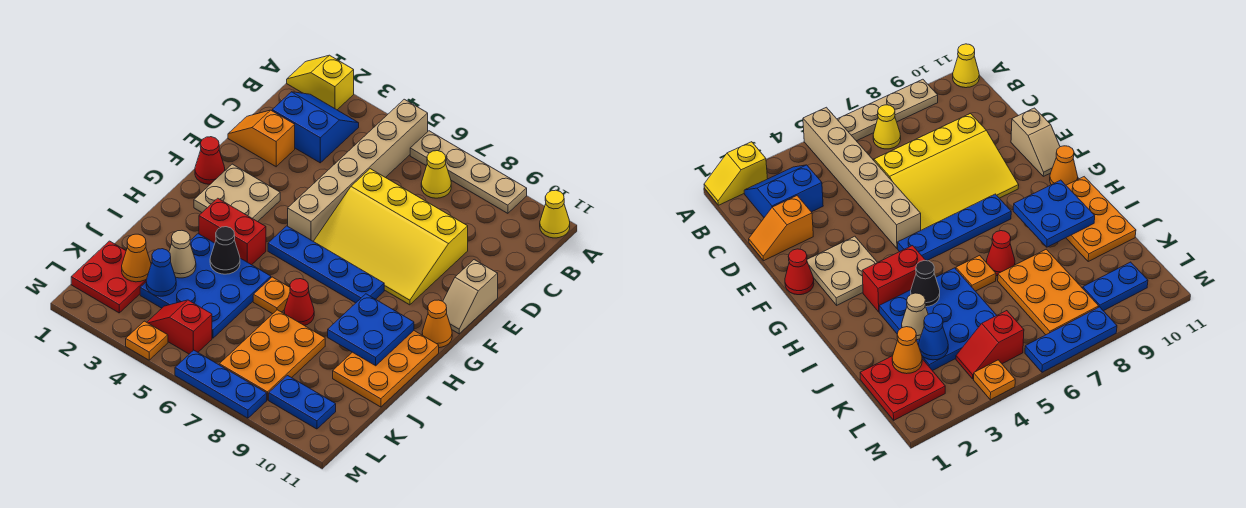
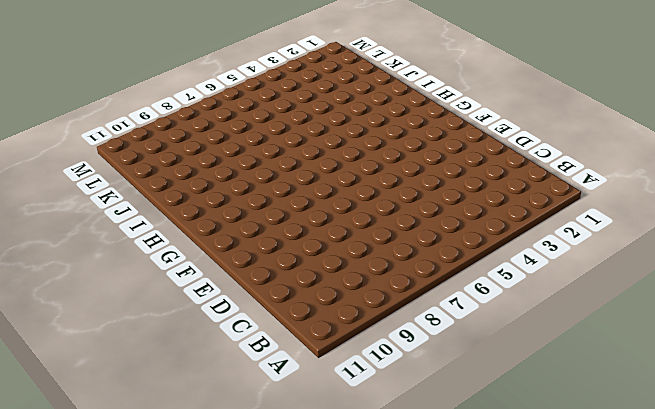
none -> yellow 1x2 slope [287,55,354,110]
none -> tan 1x6 brick [288,99,428,241]
none -> tan 1x4 plate [410,131,527,213]

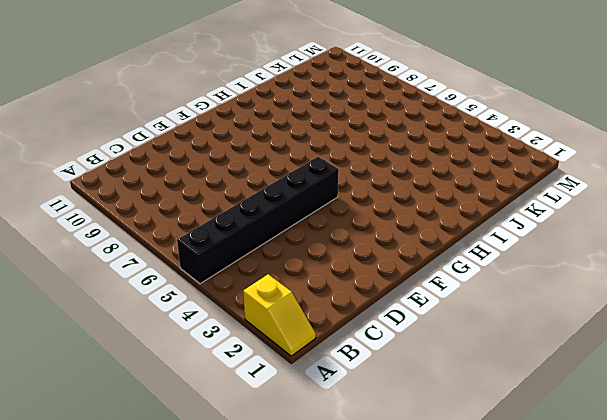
black 1x6 brick [177,157,339,284] -> tan 1x6 brick [288,99,428,241]
none -> tan 1x4 plate [410,131,527,213]
none -> yellow 1x1 cone [540,190,570,238]
none -> blue 2x2 slope [272,92,359,163]

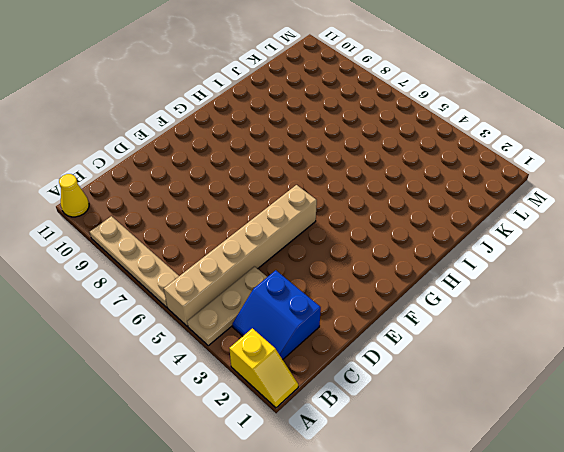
tan 1x3 plate [187,266,267,346] -> none
none -> yellow 1x1 cone [421,151,451,198]
none -> orange 1x2 slope [228,110,295,167]
none -> yellow 3x4 slope [314,169,468,305]

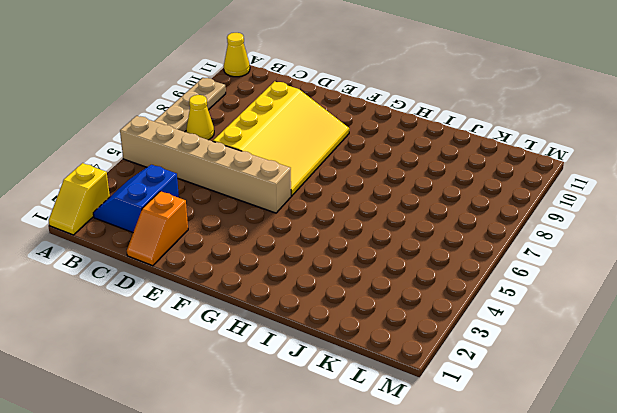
none -> tan 1x2 slope [443,260,498,334]
none -> red 1x1 cone [195,137,225,184]
none -> tan 2x2 plate [194,164,280,222]

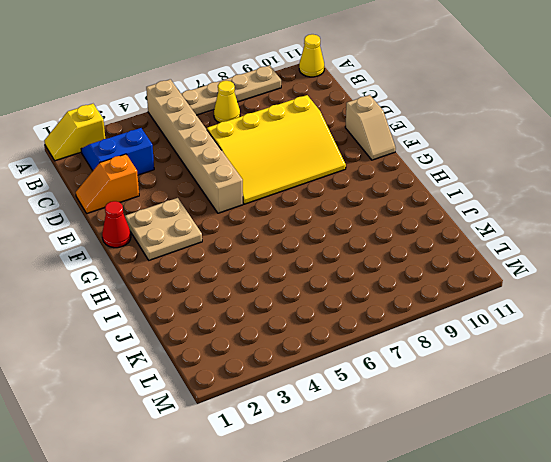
none -> blue 1x4 plate [268,226,384,303]
none -> orange 1x1 cone [422,300,452,348]
none -> red 1x2 brick [199,198,266,265]

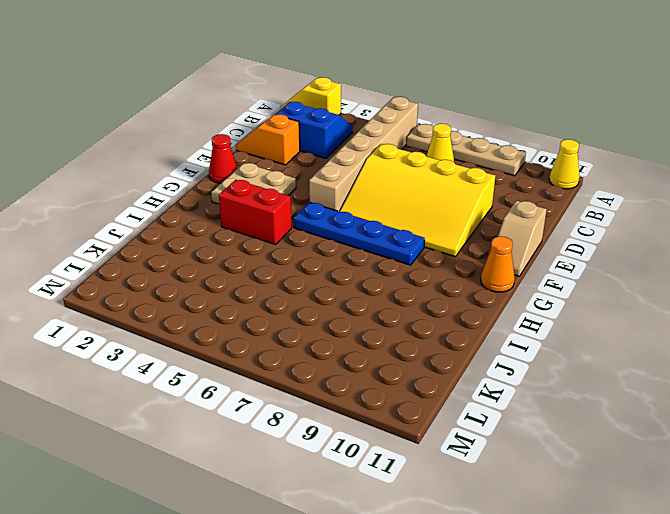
none -> orange 2x3 plate [333,331,439,407]
none -> blue 3x3 plate [140,234,271,338]
none -> orange 1x1 plate [253,277,290,314]

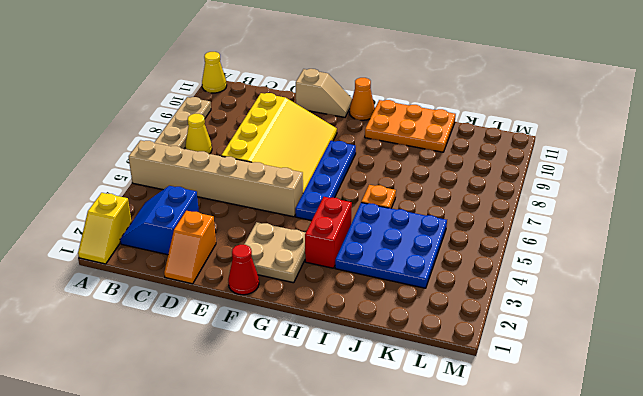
none -> red 1x1 cone [284,279,314,326]
none -> orange 2x3 plate [219,310,325,400]
none -> red 2x2 plate [71,241,147,313]

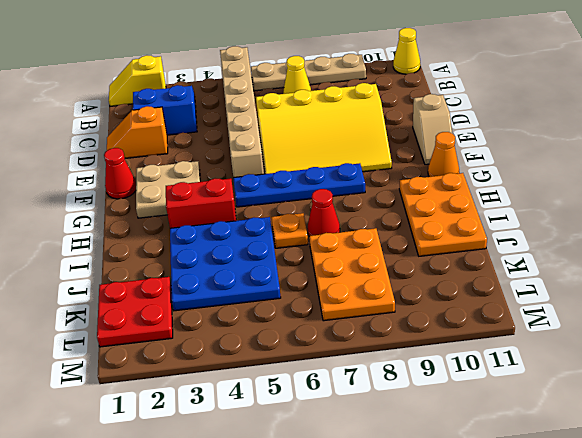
none -> red 1x2 slope [147,300,212,354]
none -> blue 1x2 plate [269,376,336,429]
none -> orange 1x1 plate [126,321,168,360]

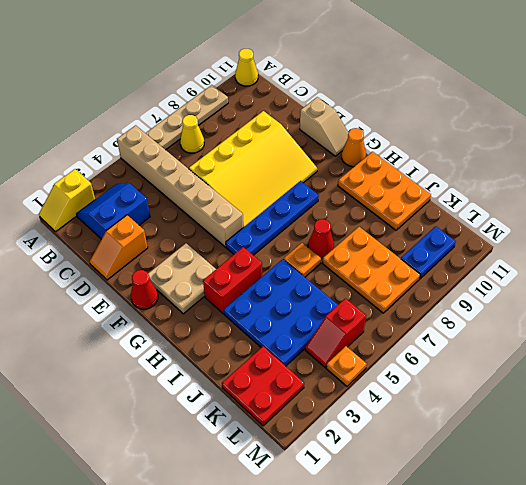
none -> blue 1x3 plate [175,350,267,418]
none -> blue 2x2 plate [328,294,414,366]
none -> black 1x1 cone [210,227,240,274]

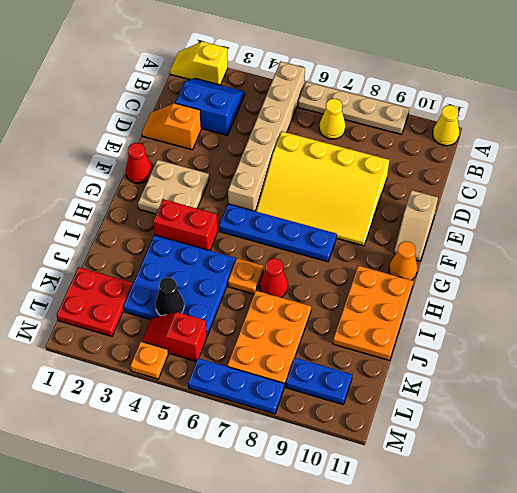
black 1x1 cone [155,278,184,316] -> black 1x1 cone moved to [210,227,240,274]
none -> blue 2x2 plate [328,294,414,366]
none -> tan 1x1 cone [169,230,196,278]
none -> orange 1x1 cone [122,234,151,282]

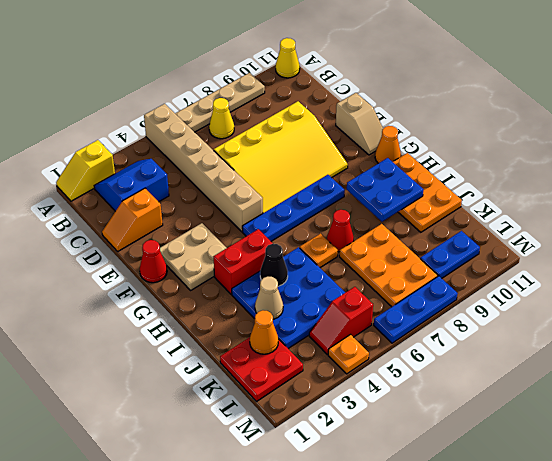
none -> blue 1x1 cone [146,249,176,296]

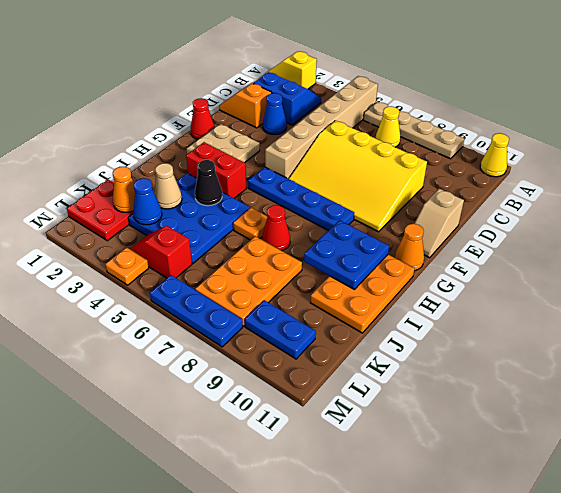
blue 1x1 cone [263,93,287,135] -> none

